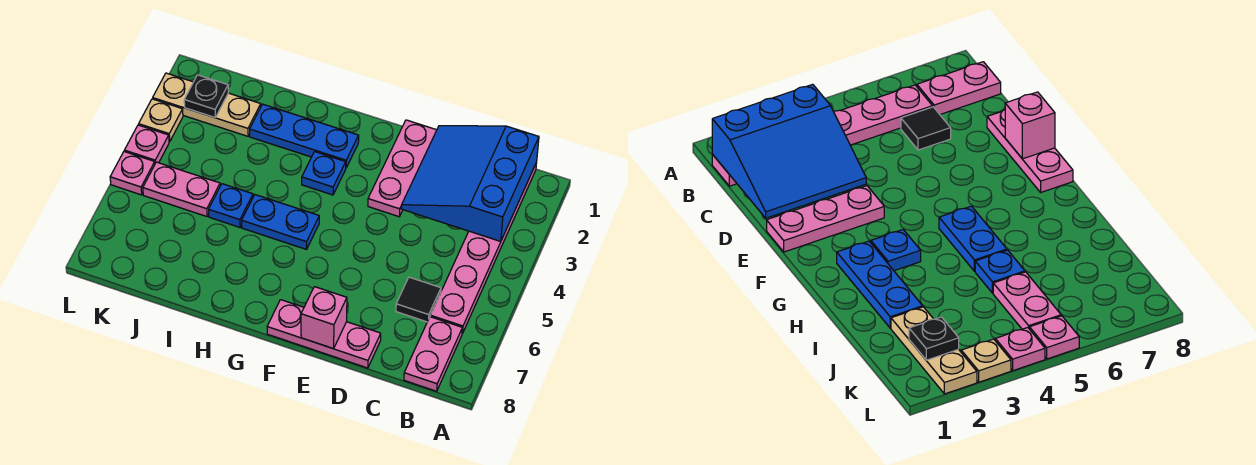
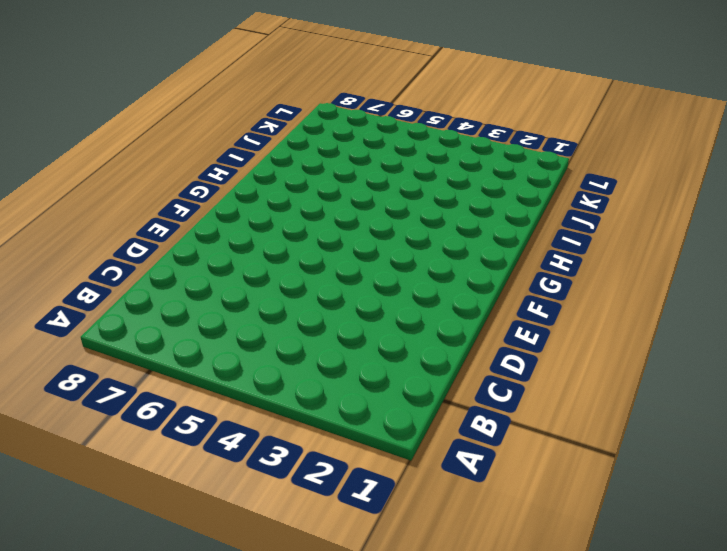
none -> pink 1x6 plate [430,163,537,334]
none -> pink 1x2 plate [404,317,462,391]
none -> black 1x1 tile [396,277,441,322]

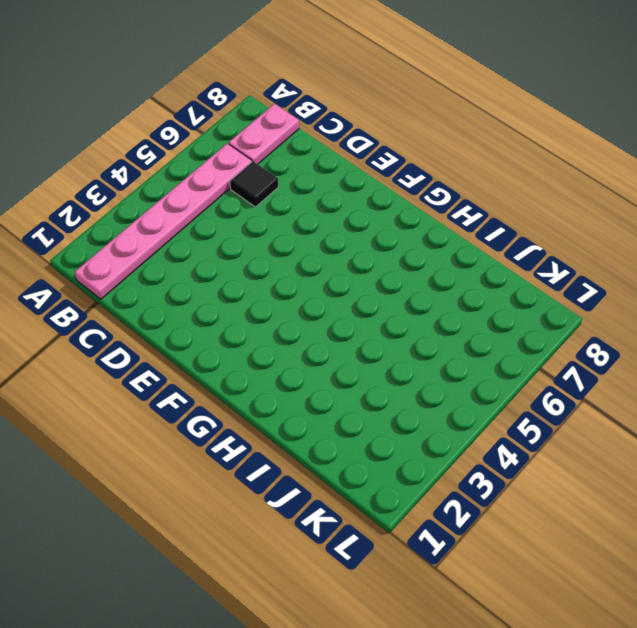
none -> pink 1x3 plate [267,300,381,368]
none -> pink 1x3 plate [368,120,437,217]
none -> blue 1x3 plate [250,104,359,167]

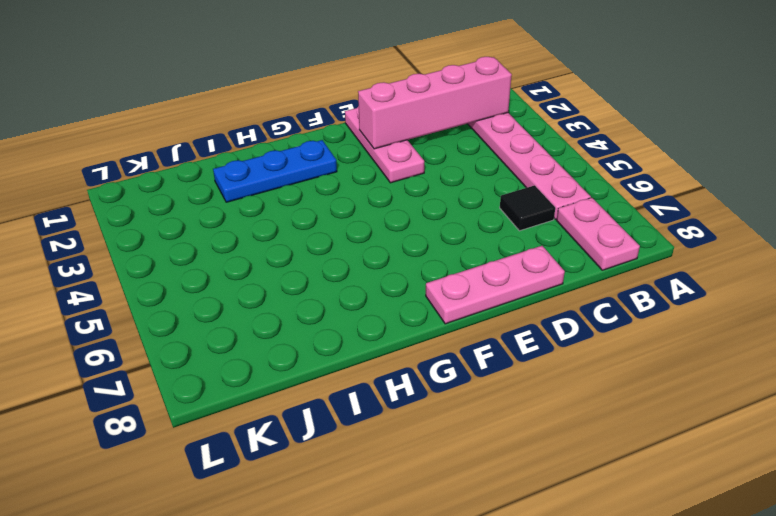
pink 1x4 brick [358,57,512,149] -> blue 3x3 slope [401,126,539,242]
none -> blue 1x1 plate [302,152,346,195]
none -> blue 1x2 plate [242,195,319,249]
none -> blue 1x1 plate [209,184,253,227]

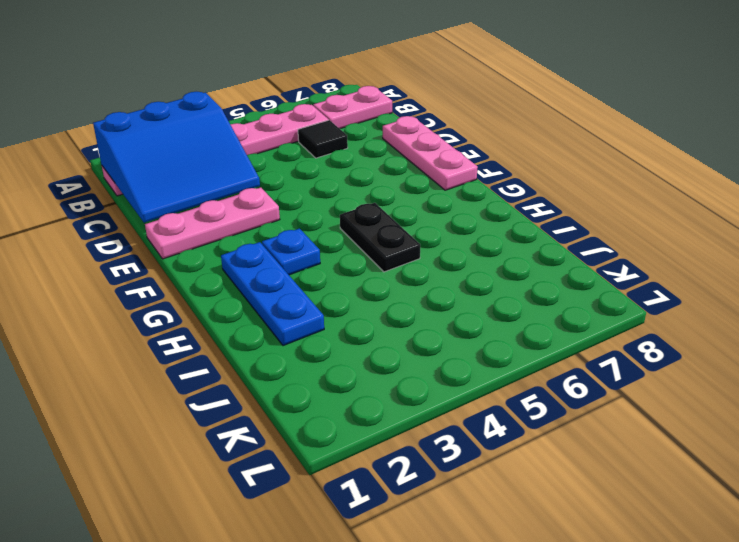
black 1x2 plate [340,203,420,272] -> blue 1x2 plate [242,195,319,249]
none -> blue 1x1 plate [209,184,253,227]
none -> tan 1x3 plate [153,73,261,136]
none -> pink 1x2 plate [143,162,220,216]

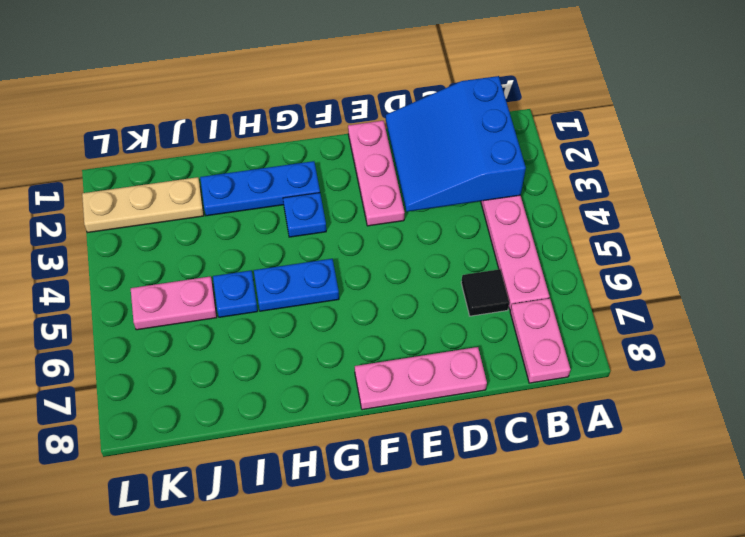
none -> tan 1x1 plate [139,99,183,142]
none -> pink 1x1 plate [124,125,169,163]
none -> pink 1x1 plate [110,151,155,195]

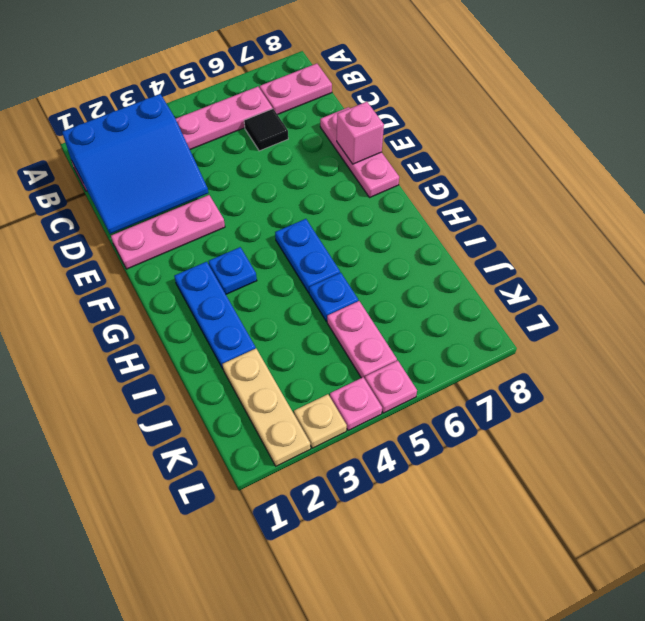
none -> black 1x1 plate [184,75,228,117]

